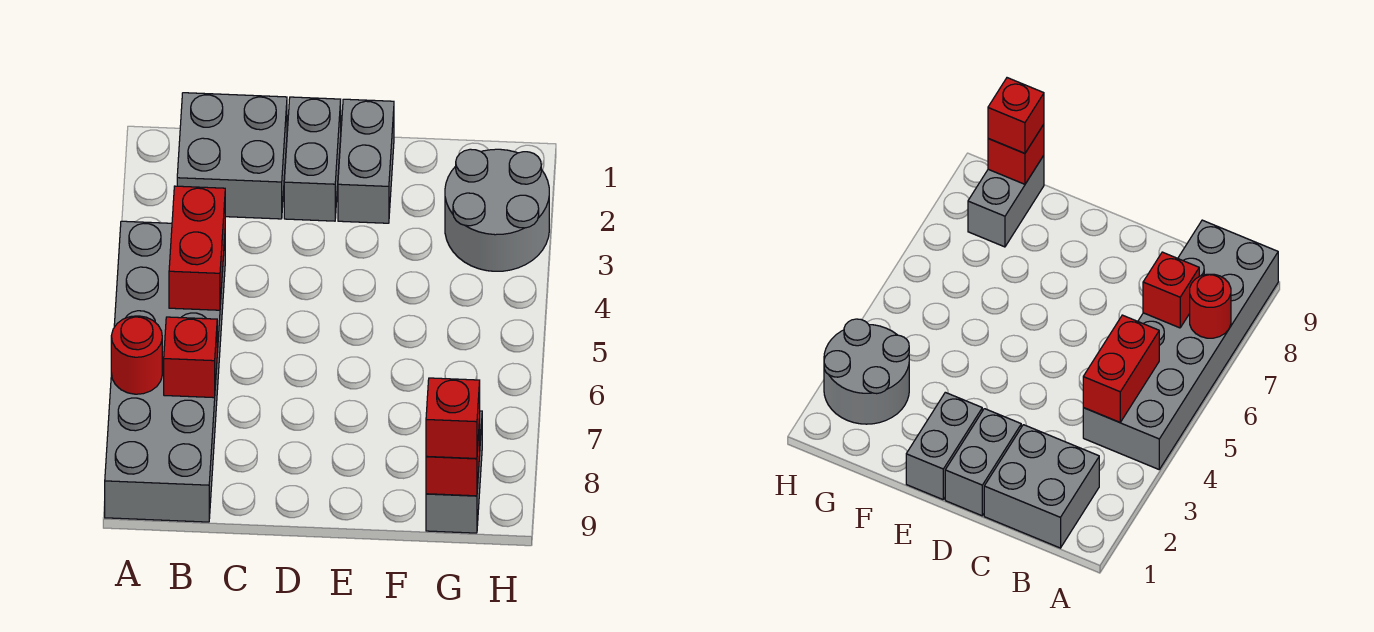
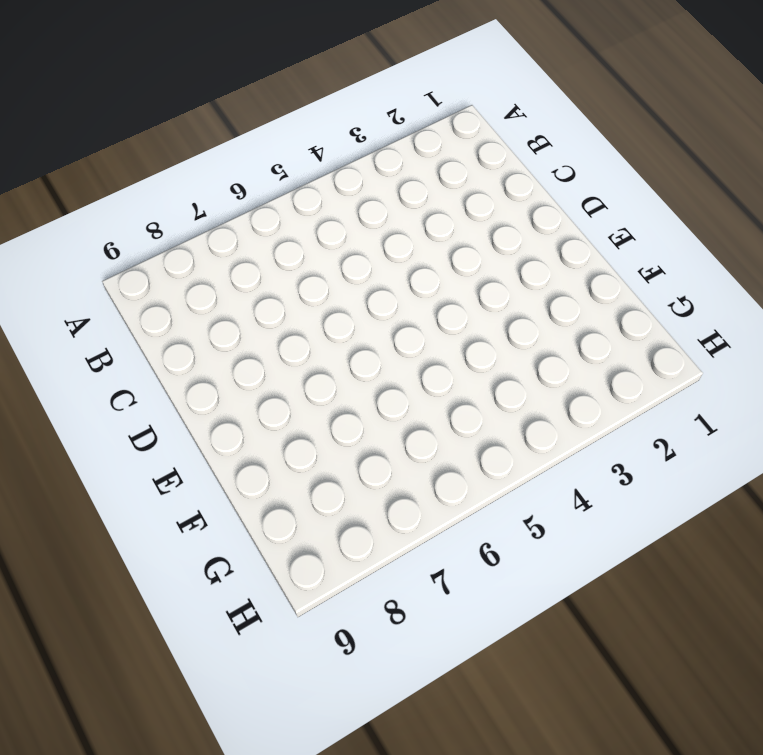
none -> grey 2x6 brick [105,221,225,522]
none -> grey 2x2 brick [177,93,287,219]

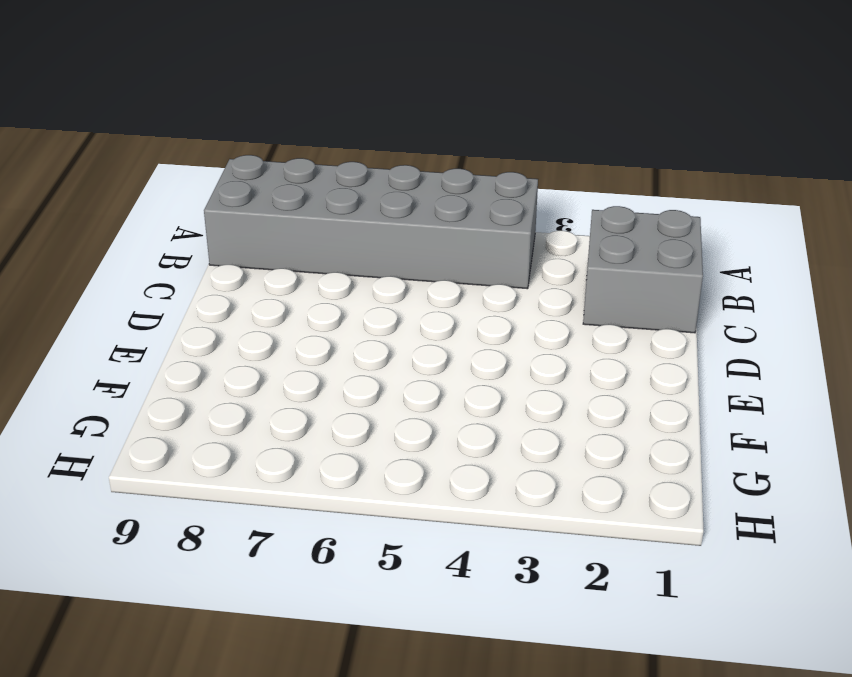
none -> grey 1x2 brick [284,97,341,221]
none -> grey 1x2 brick [338,99,394,223]

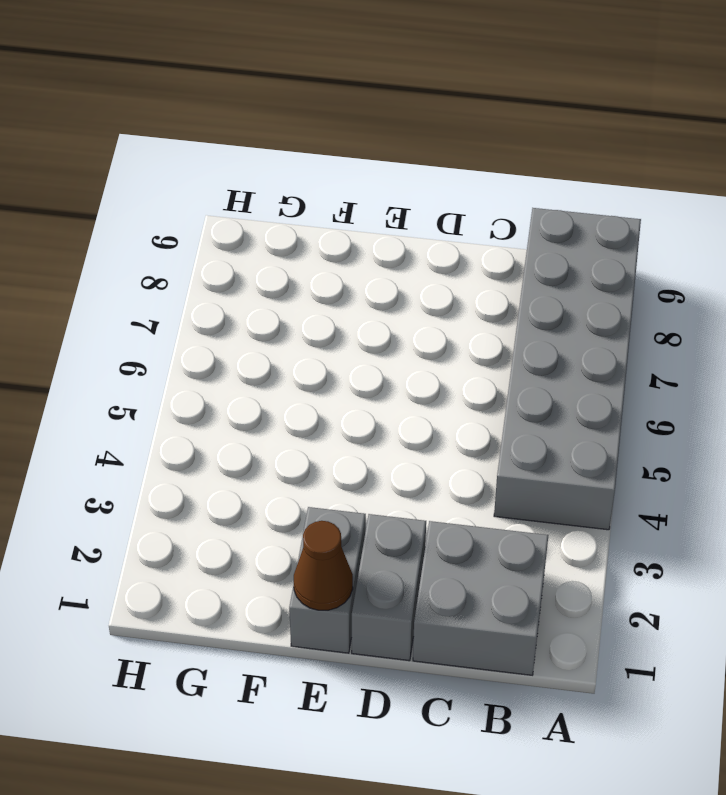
brown 1x1 cone [294,521,353,610] -> none
none -> grey 2x2 round brick [445,149,549,271]
none -> grey 1x2 brick [426,411,482,533]

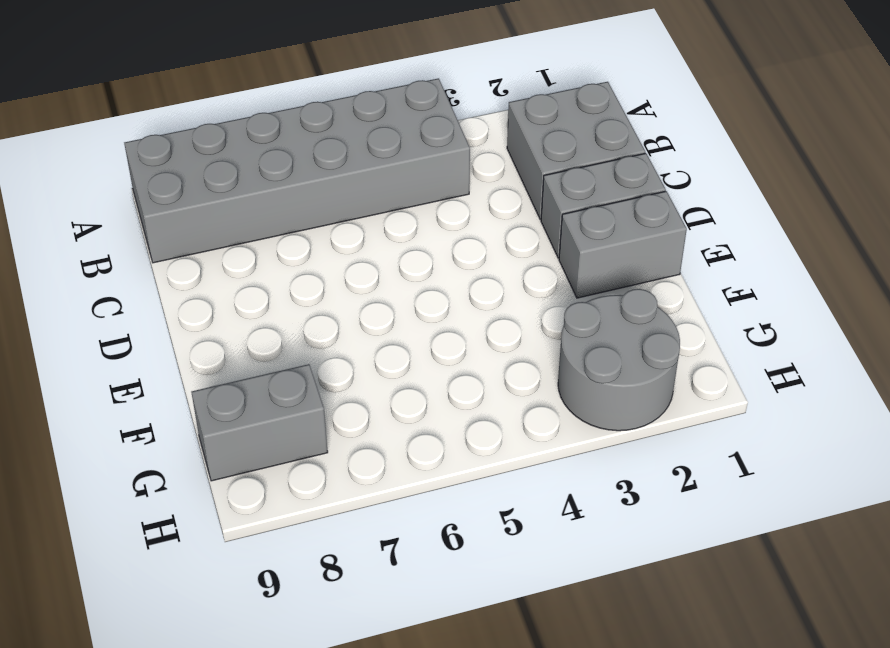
none -> red 1x1 round brick [111,316,162,394]
none -> red 1x2 brick [169,186,225,310]

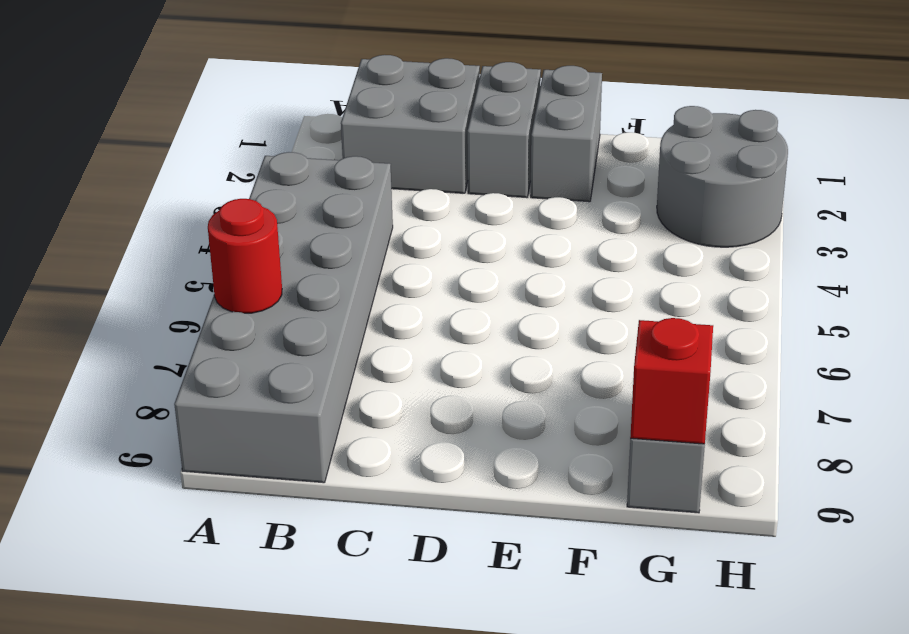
none -> red 1x2 brick [169,186,225,310]
none -> red 1x1 brick [164,317,217,398]

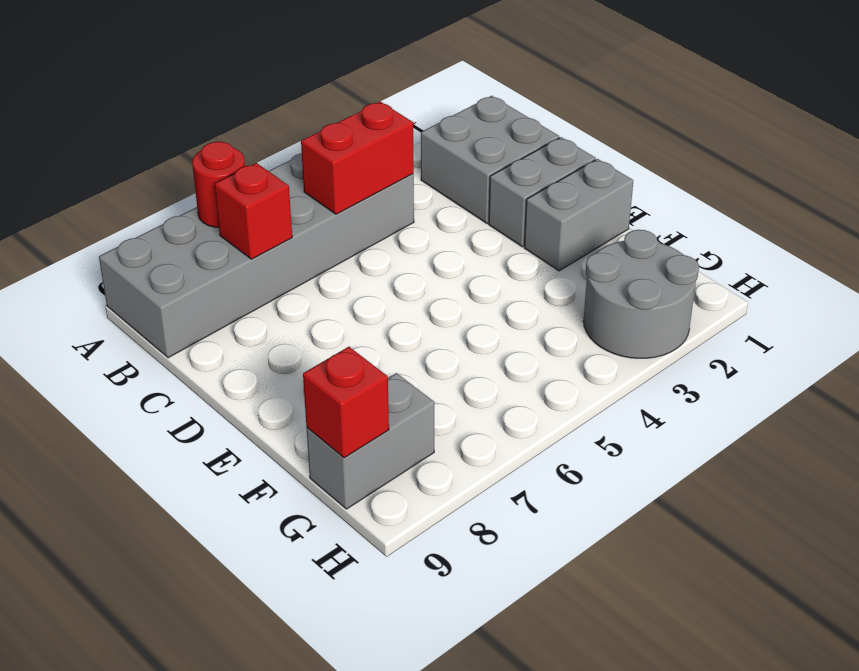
none -> red 1x1 brick [426,378,480,459]

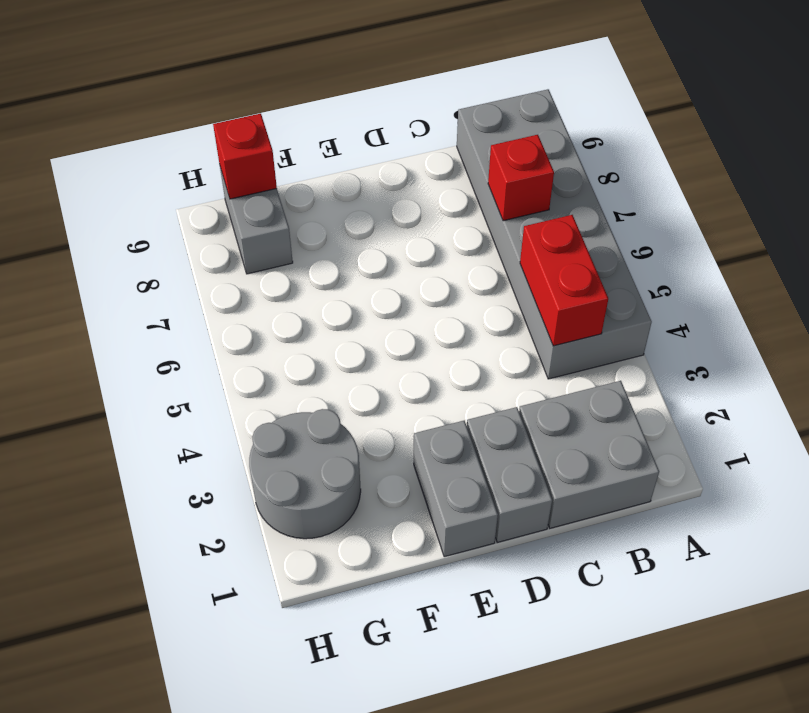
none -> red 1x1 round brick [111,316,162,394]
none -> red 1x1 brick [426,378,480,459]

